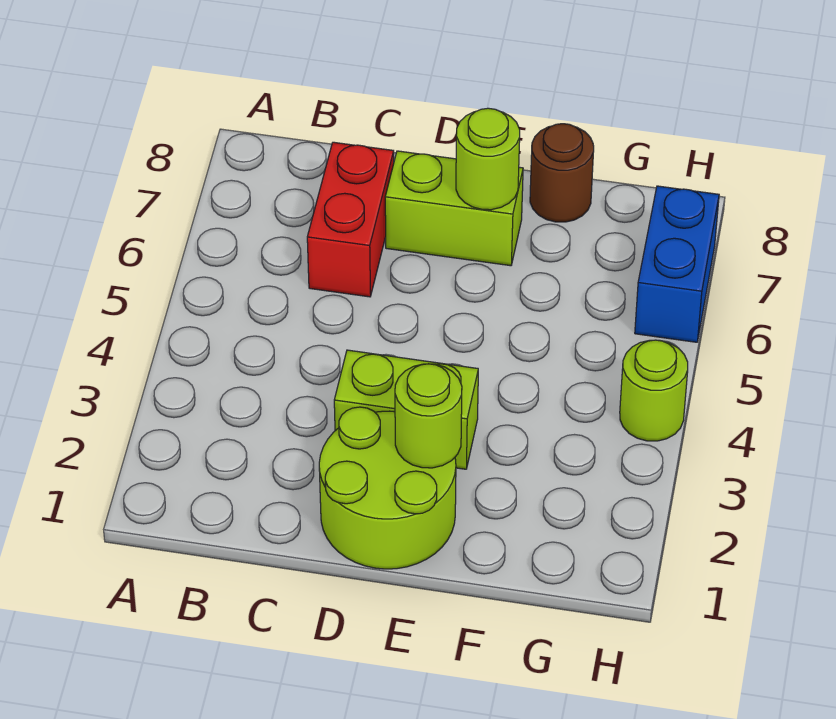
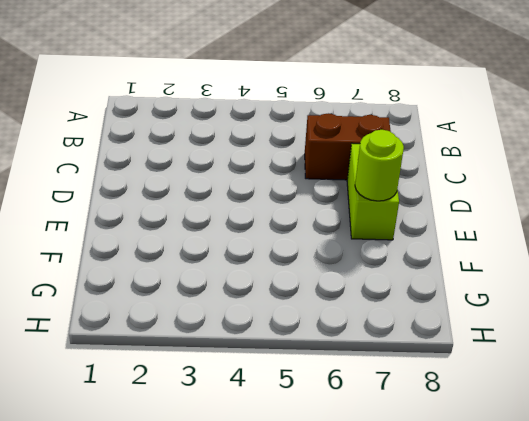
brown 1x2 brick [305,113,391,180] -> red 1x2 brick [307,142,394,297]
none -> lime 2x2 round brick [319,407,456,569]
none -> lime 1x2 brick [334,350,478,469]

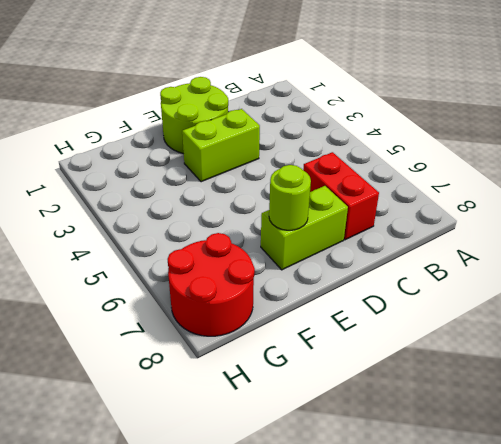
red 2x2 round brick [168,233,255,336] -> blue 1x2 brick [635,186,719,342]
none -> brown 1x1 round brick [530,124,594,222]
none -> lime 1x1 round brick [620,340,688,441]

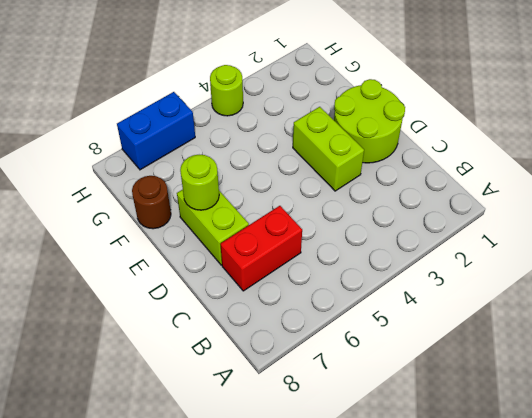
none -> lime 1x1 round brick [395,364,462,468]

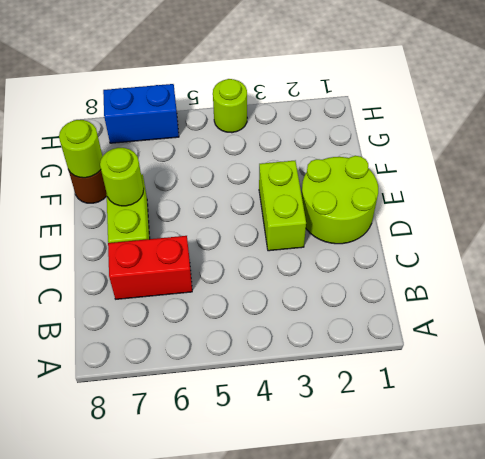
lime 1x1 round brick [59,120,103,178] -> lime 1x1 round brick moved to [395,364,462,468]

